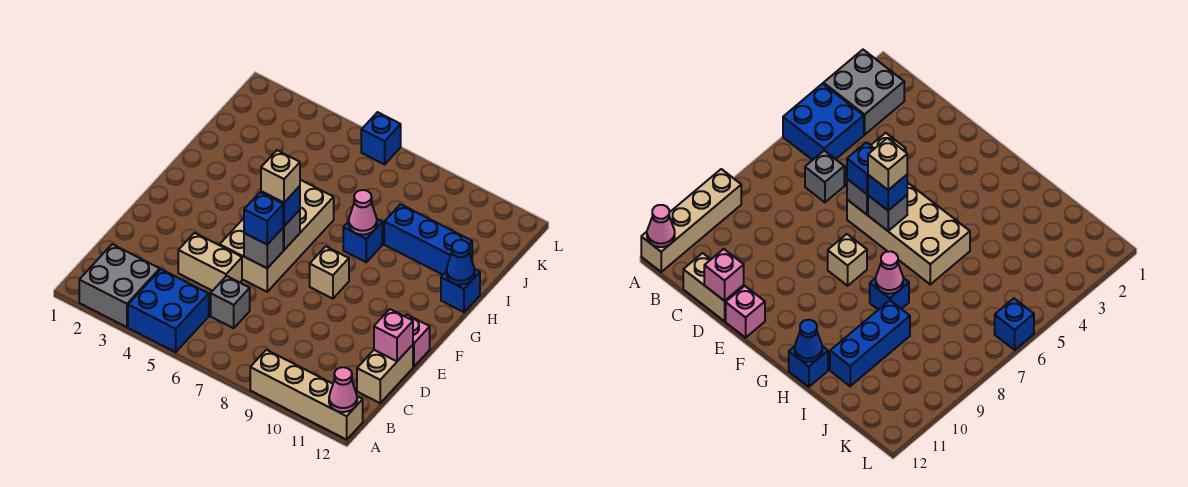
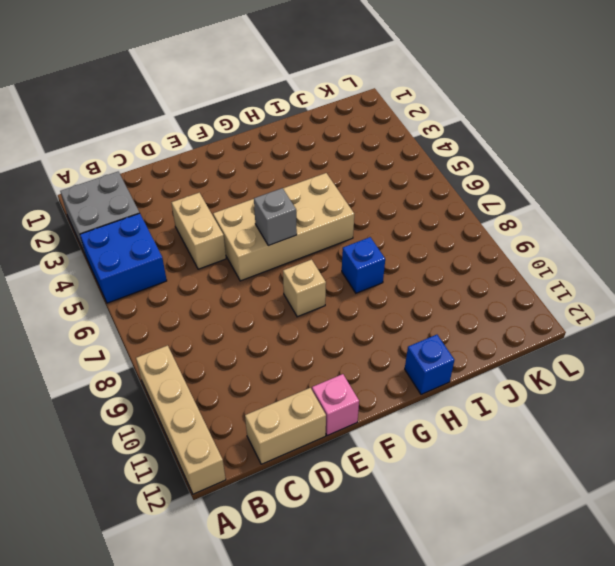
none -> grey 1x1 brick [211,276,250,328]
none -> blue 1x3 brick [384,204,472,275]
none -> blue 1x1 brick [361,112,401,164]

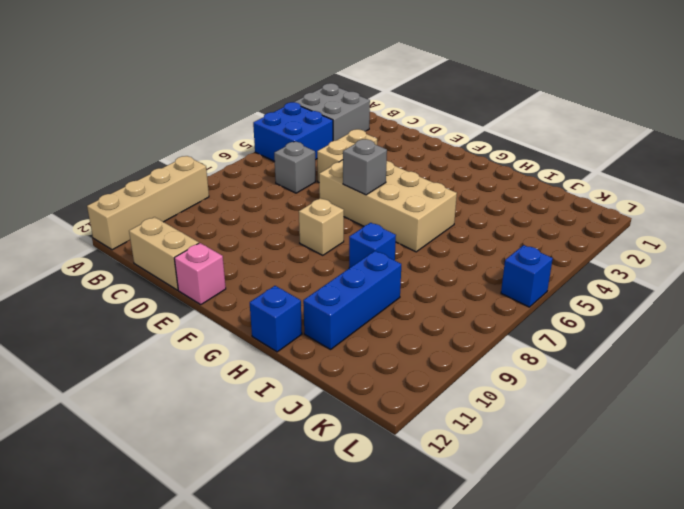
none -> pink 1x1 cone [329,367,357,412]
none -> pink 1x1 brick [374,309,413,361]
none -> grey 1x1 brick [244,228,283,268]

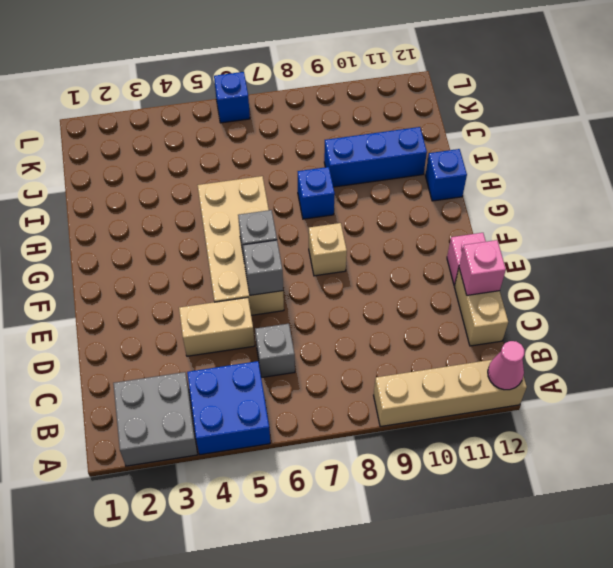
none -> pink 1x1 cone [349,190,377,235]
none -> blue 1x1 cone [446,240,475,285]
none -> blue 1x1 brick [244,192,283,244]

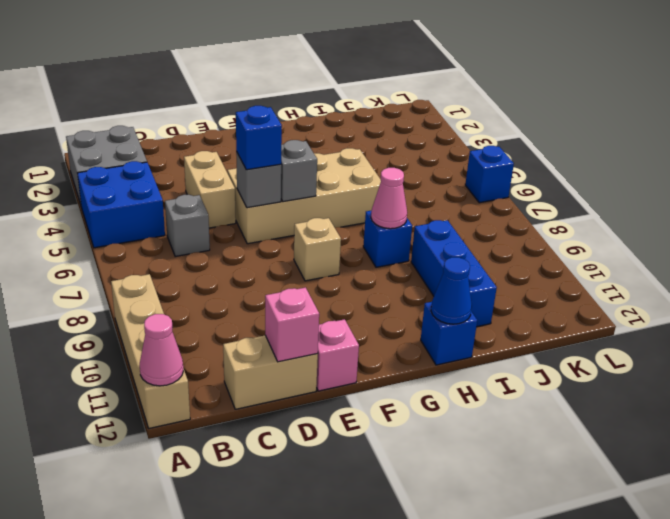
none -> blue 1x1 brick [261,186,300,226]
none -> tan 1x1 brick [261,150,300,203]

